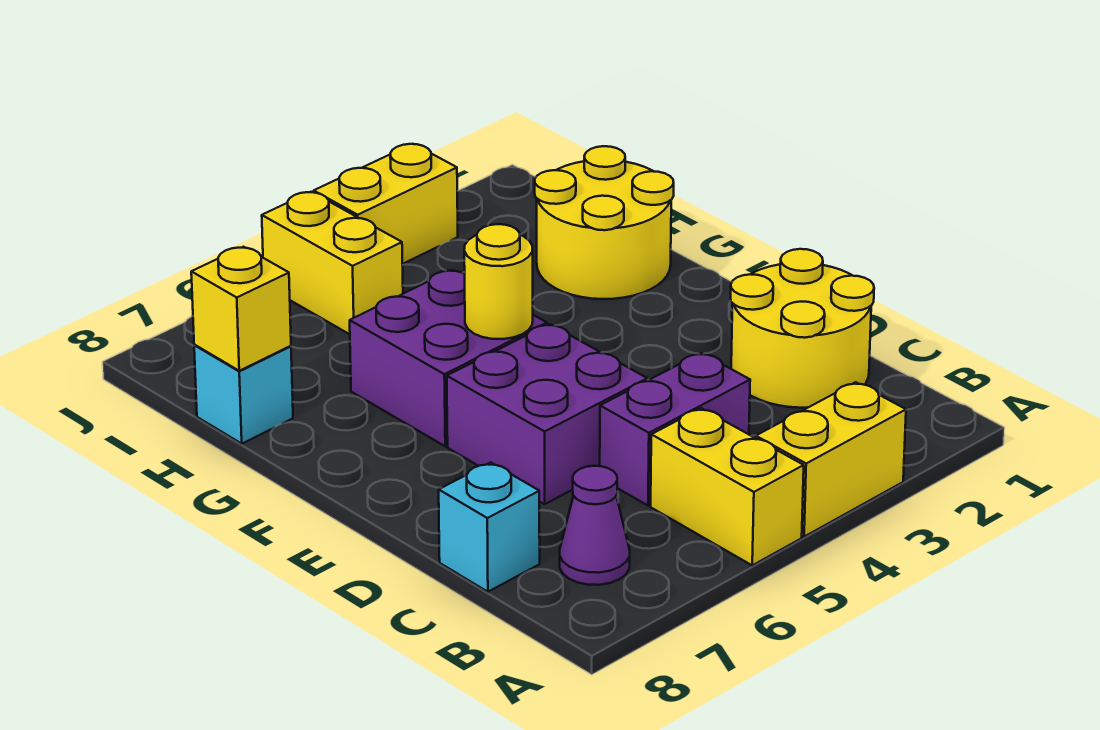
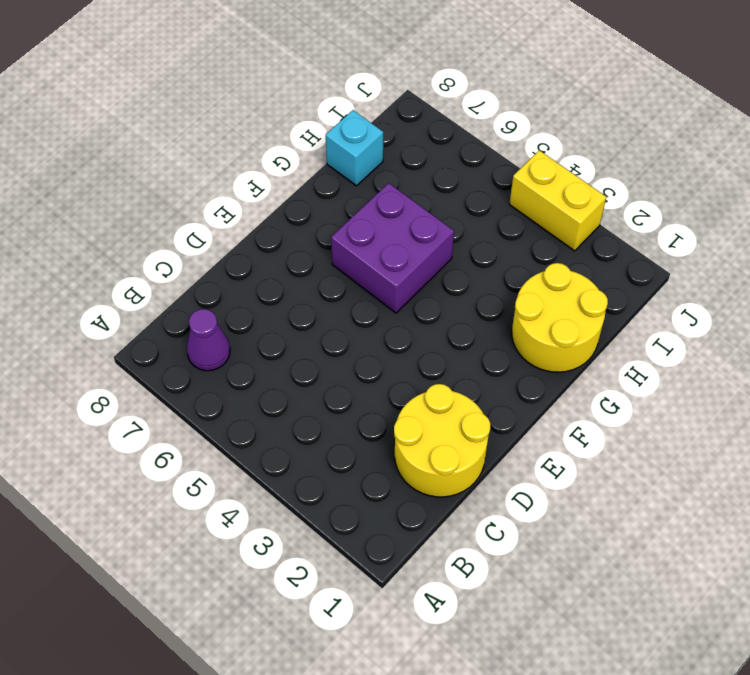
none -> yellow 1x2 brick [756,382,906,537]
none -> yellow 1x2 brick [651,408,804,565]
none -> purple 1x2 brick [600,353,750,506]

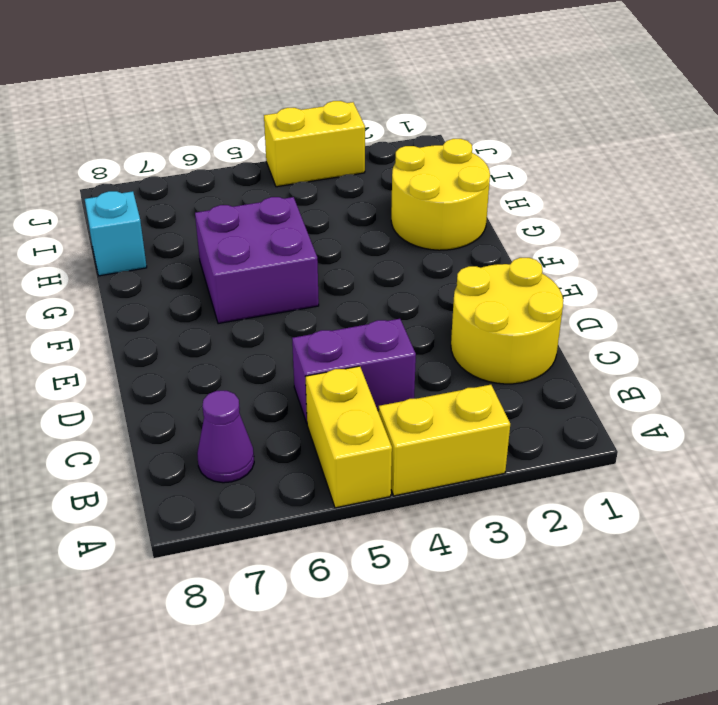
none -> cyan 1x1 brick [439,462,540,592]
none -> purple 2x2 brick [447,324,647,504]
none -> yellow 1x2 brick [262,192,403,334]

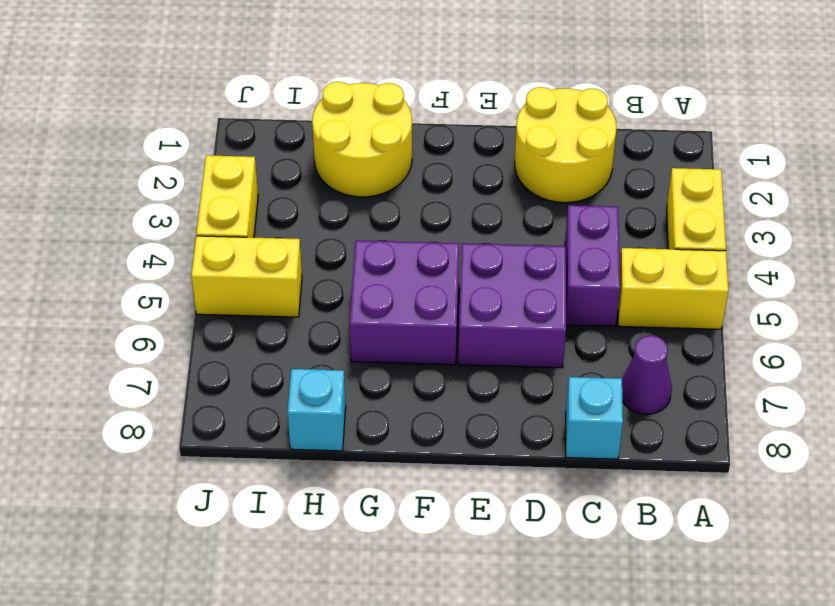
none -> yellow 1x1 round brick [464,224,533,339]
none -> yellow 1x1 brick [191,247,291,371]

